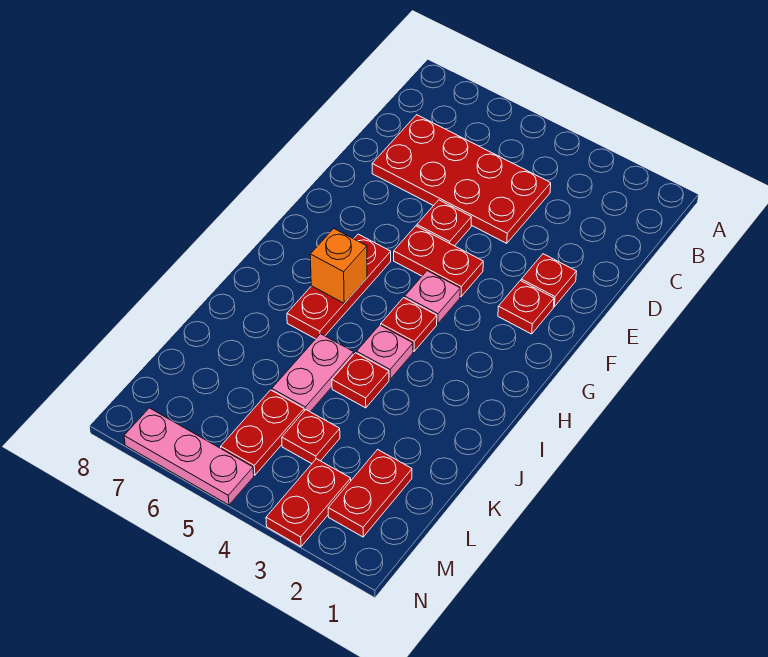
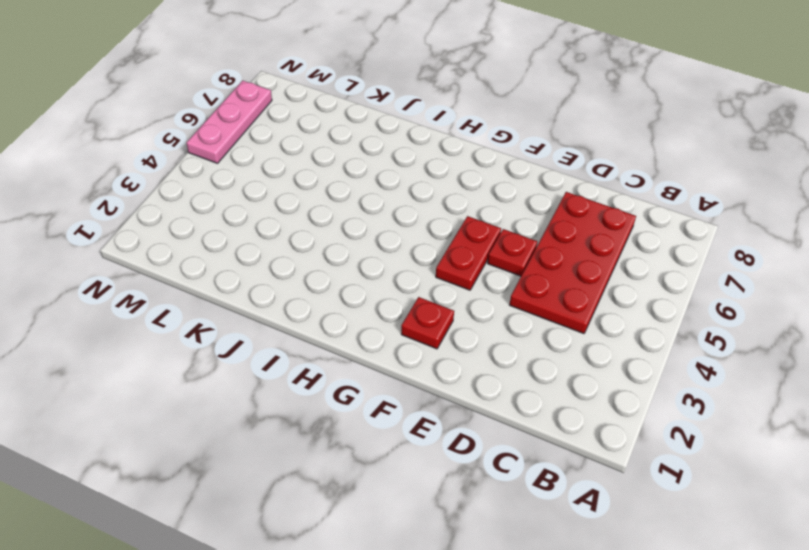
none -> red 1x1 plate [521,254,577,307]
none -> pink 1x1 plate [405,271,460,324]
none -> red 1x3 plate [287,234,391,339]

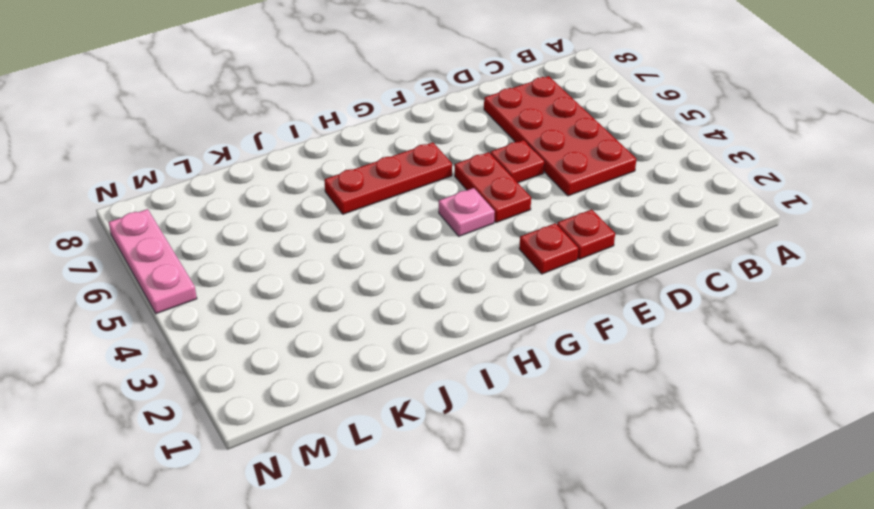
none -> red 1x1 plate [381,298,437,351]
none -> pink 1x1 plate [357,325,413,379]
none -> red 1x1 plate [332,353,389,408]

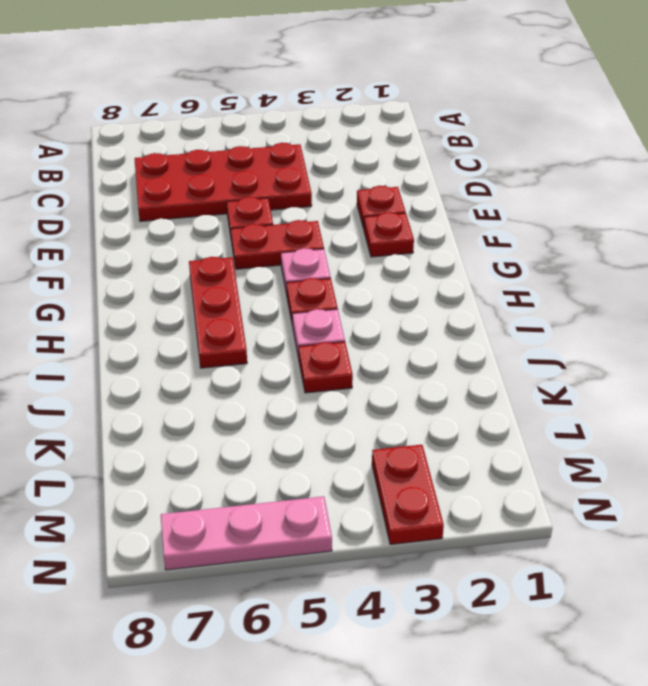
none -> pink 1x2 plate [272,334,354,412]
none -> red 1x2 plate [328,450,412,537]
none -> red 1x1 plate [282,410,340,464]

